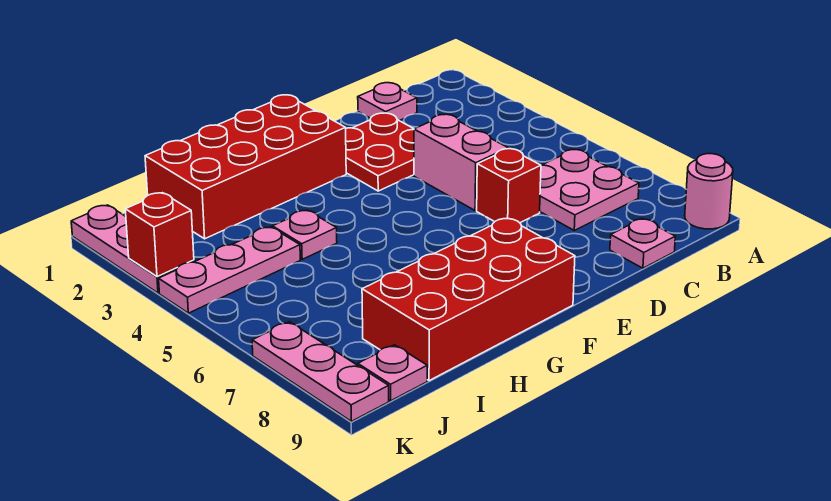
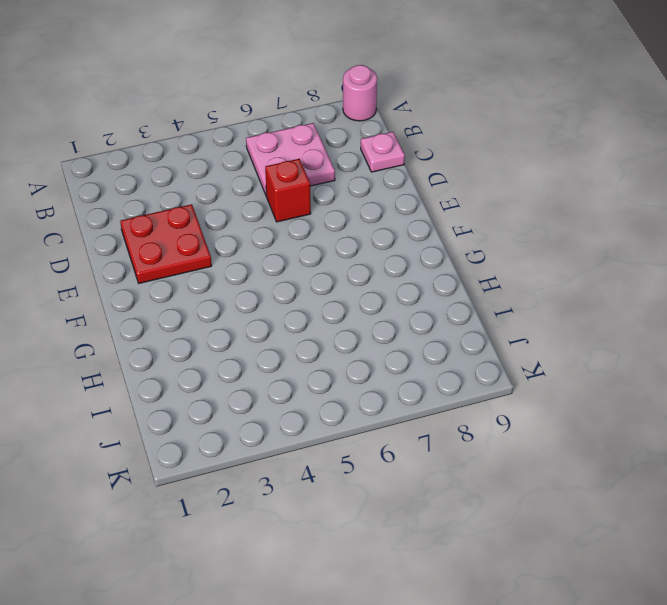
none -> pink 1x1 plate [358,83,417,121]
none -> pink 1x2 brick [414,114,508,211]
none -> red 2x4 brick [145,95,346,239]

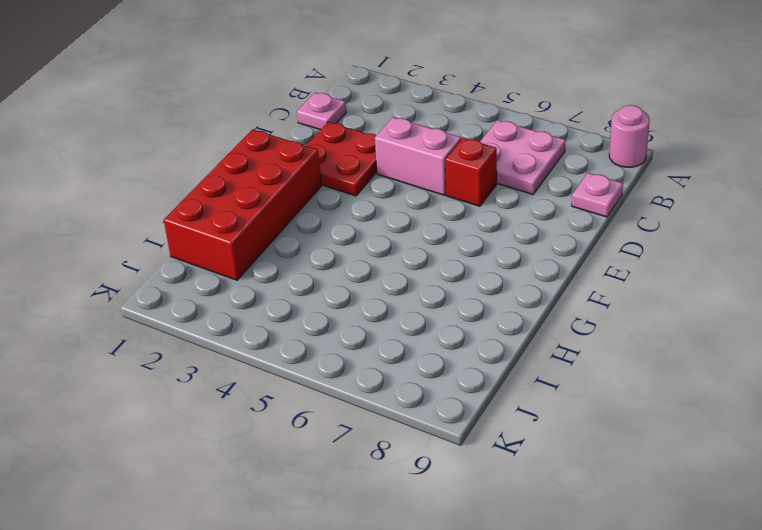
none -> red 2x4 brick [362,218,575,381]
none -> pink 1x1 plate [272,210,337,259]
none -> pink 1x3 plate [159,227,300,313]

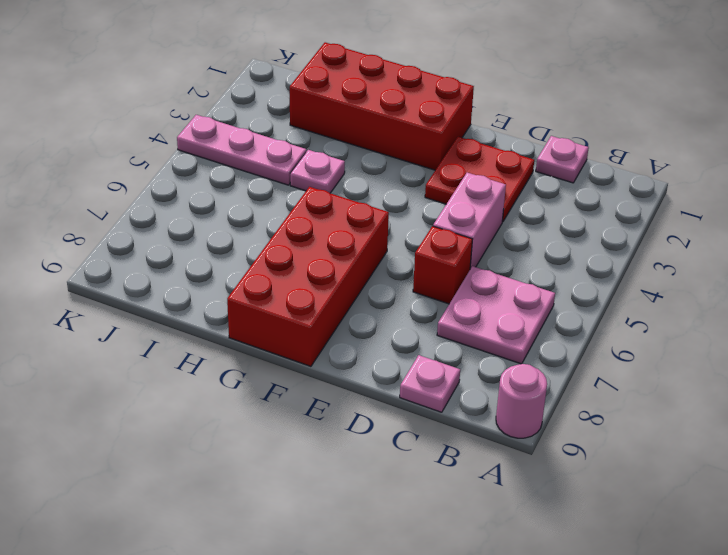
red 2x4 brick [227,187,389,366] -> red 2x4 brick turned to [362,218,575,381]
none -> pink 1x1 plate [358,345,427,401]
none -> pink 1x3 plate [71,205,194,293]
none -> pink 1x3 plate [252,322,389,421]

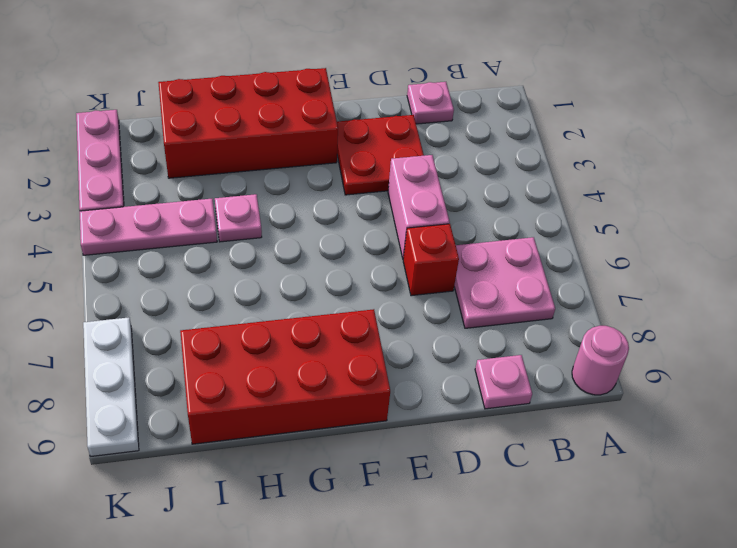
white 1x3 plate [83,317,139,457] -> pink 1x3 plate [252,322,389,421]
none -> pink 1x1 plate [358,345,427,401]
none -> red 1x1 brick [125,193,194,277]

